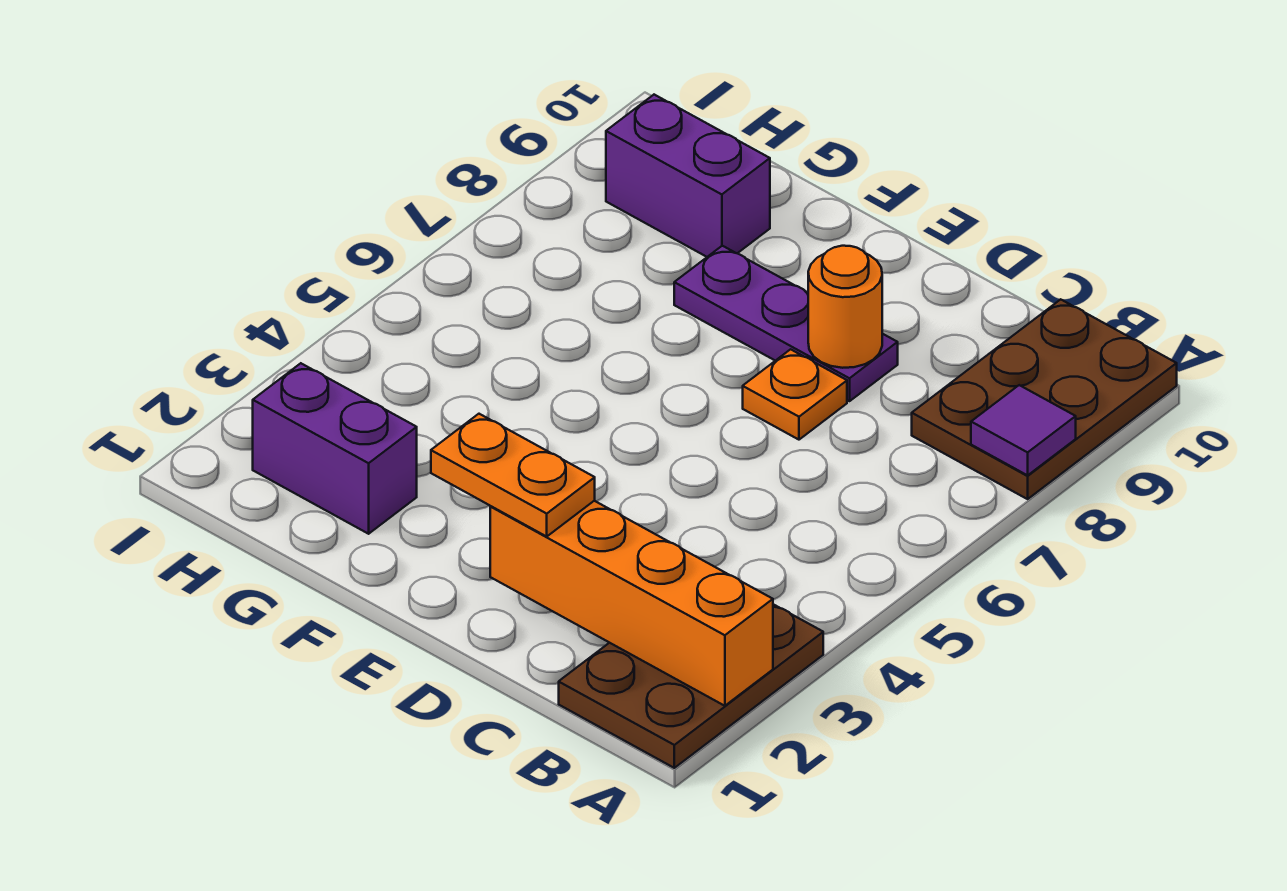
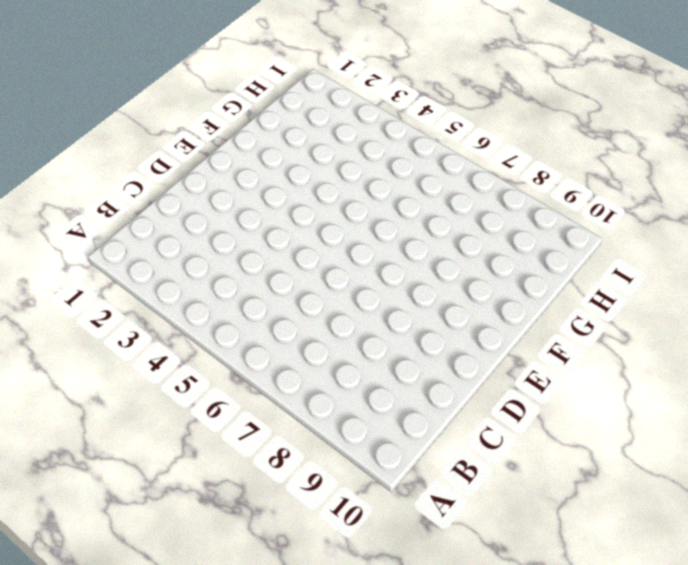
none -> brown 2x3 plate [559,604,823,768]
none -> brown 2x3 plate [912,299,1177,499]

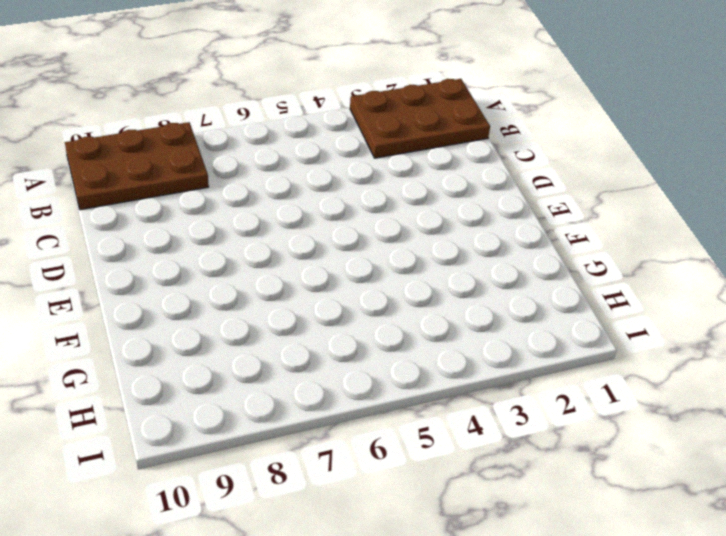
none -> orange 1x1 plate [743,349,847,440]
none -> purple 1x3 plate [674,246,898,401]

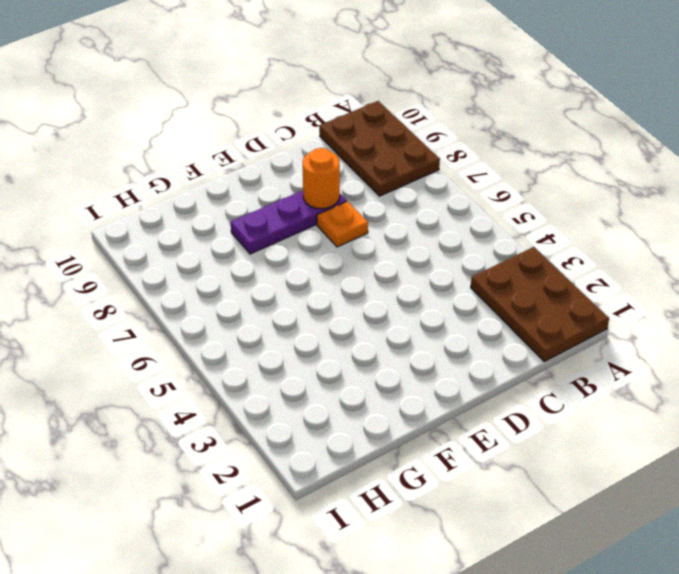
none -> purple 1x2 brick [253,363,417,534]
none -> purple 1x2 brick [606,95,770,257]

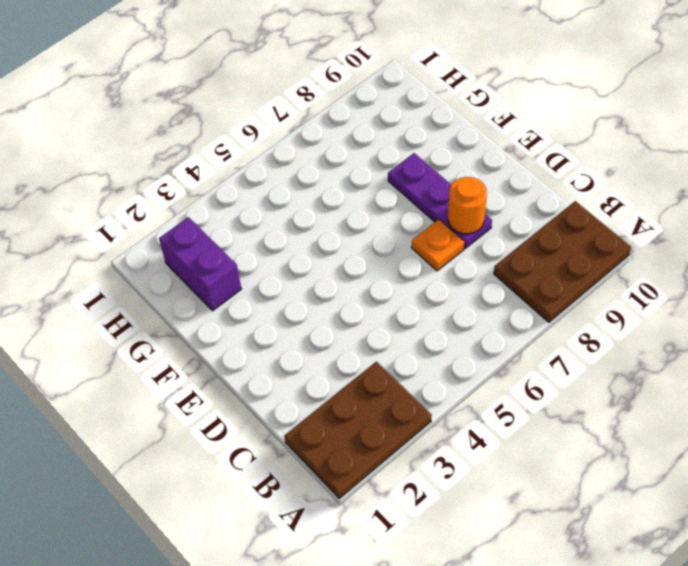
none -> purple 1x2 brick [606,95,770,257]
none -> orange 1x4 brick [490,501,773,706]

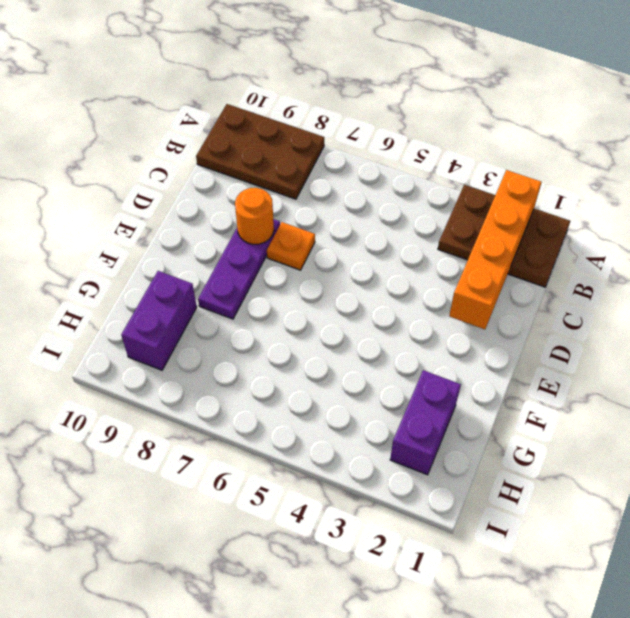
none -> purple 1x1 tile [971,385,1076,475]
none -> orange 1x2 plate [431,414,595,536]

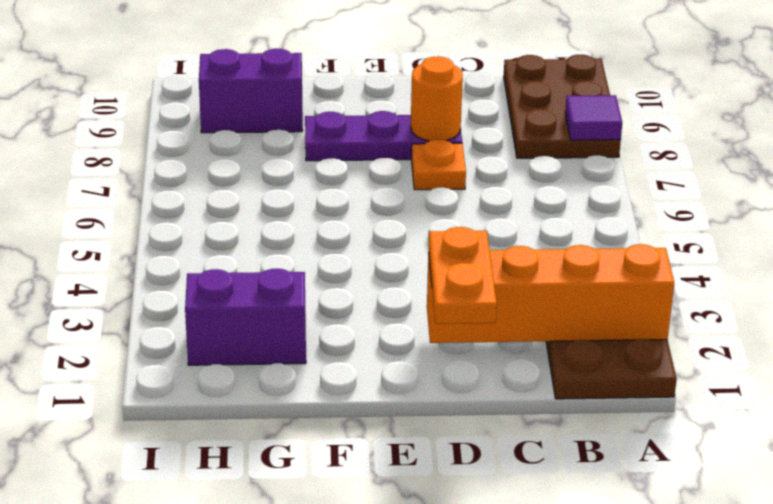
orange 1x2 plate [429,227,497,324] -> orange 1x2 plate turned to [431,414,595,536]

